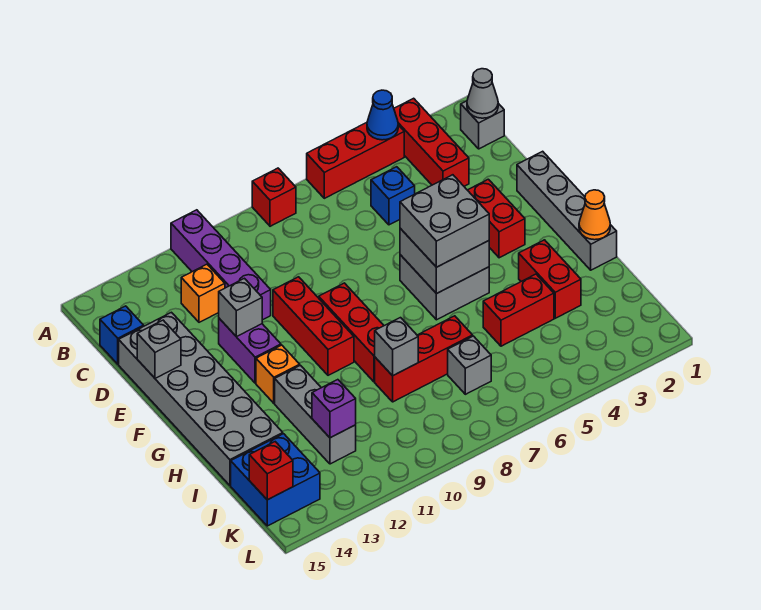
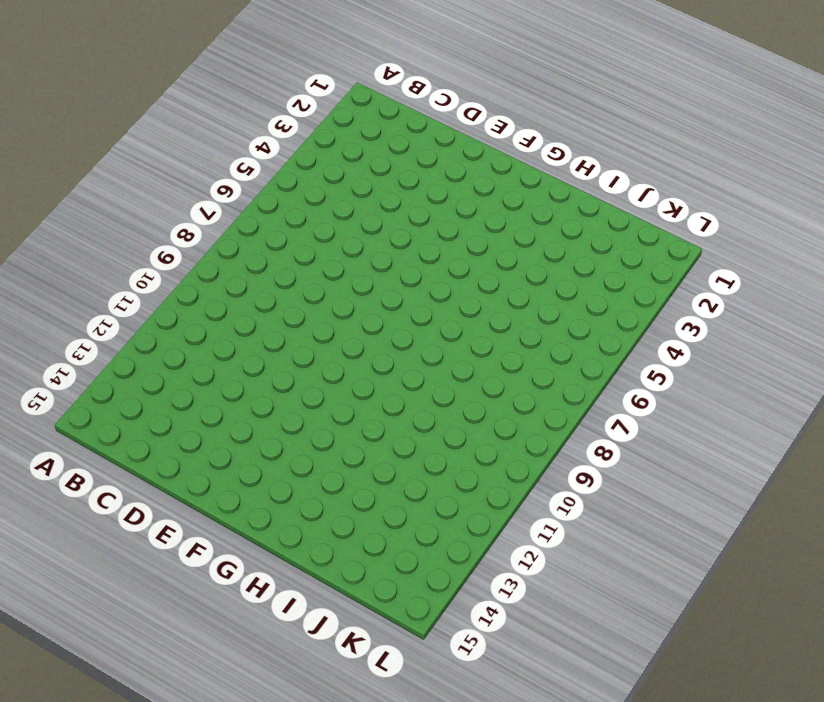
none -> red 1x3 brick [394,98,469,186]
none -> red 1x3 brick [307,123,404,198]
none -> red 1x1 brick [252,168,296,226]
none -> purple 1x4 brick [171,210,271,320]

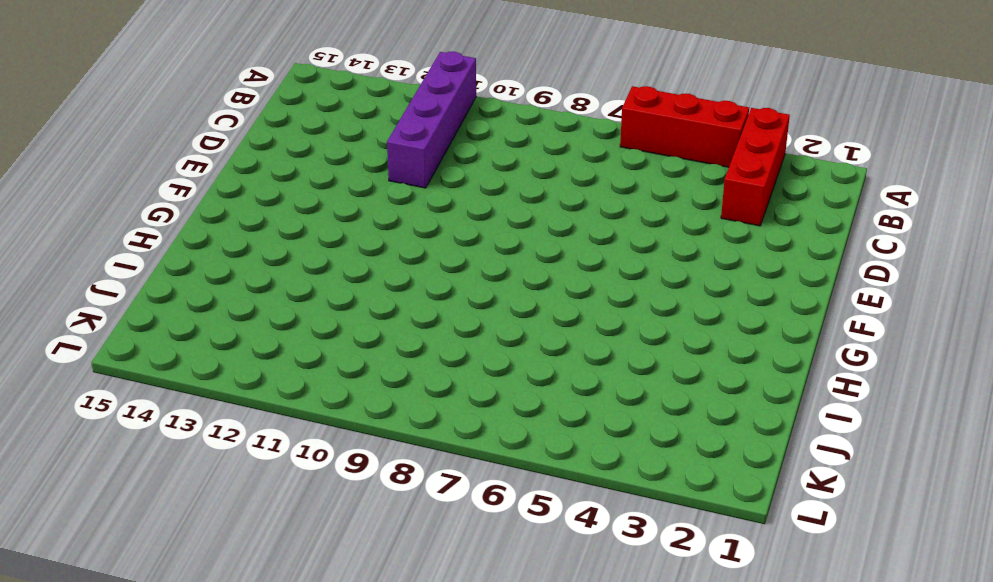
none -> red 1x1 brick [252,168,296,226]
none -> grey 1x1 brick [461,101,504,149]
none -> blue 1x1 brick [371,167,415,225]
none -> orange 1x1 brick [181,264,225,322]

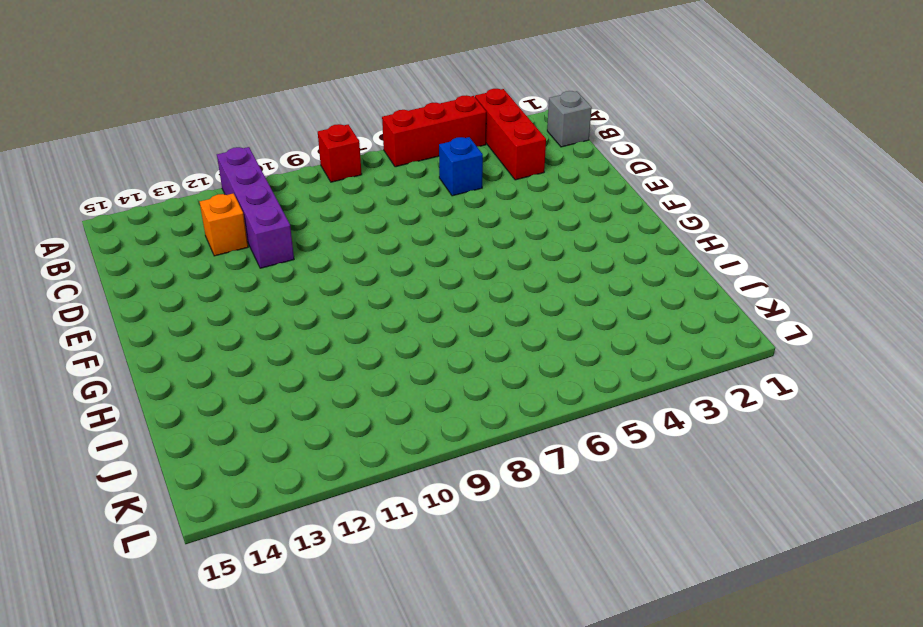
none -> blue 1x1 brick [100,306,144,364]
none -> grey 2x6 brick [119,312,283,485]
none -> grey 1x4 brick [517,151,617,270]
none -> red 1x2 brick [468,179,525,258]

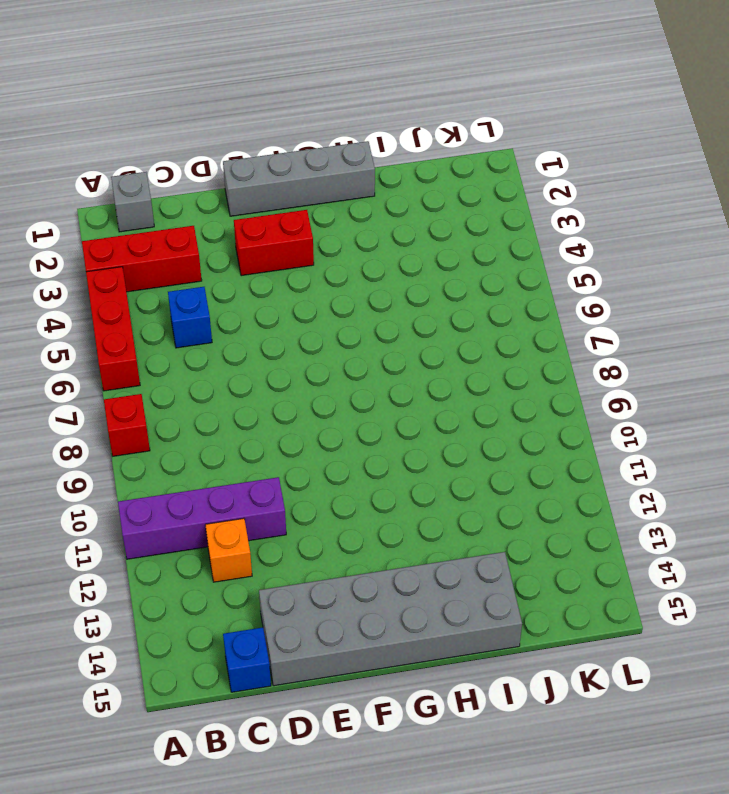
none -> red 1x3 brick [273,277,354,375]
none -> purple 1x2 brick [219,318,281,383]
none -> grey 2x2 brick [400,255,489,320]
none -> red 1x3 brick [319,283,384,382]

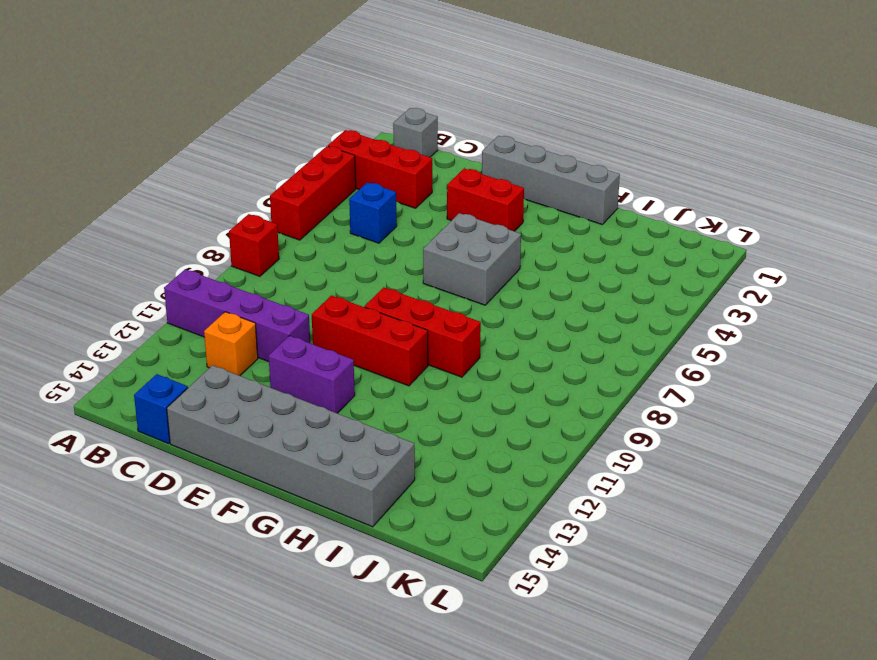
none -> orange 1x1 brick [256,345,300,403]
none -> red 1x2 brick [519,240,581,318]
none -> grey 1x3 brick [275,365,356,464]
none -> red 1x2 brick [483,274,554,346]

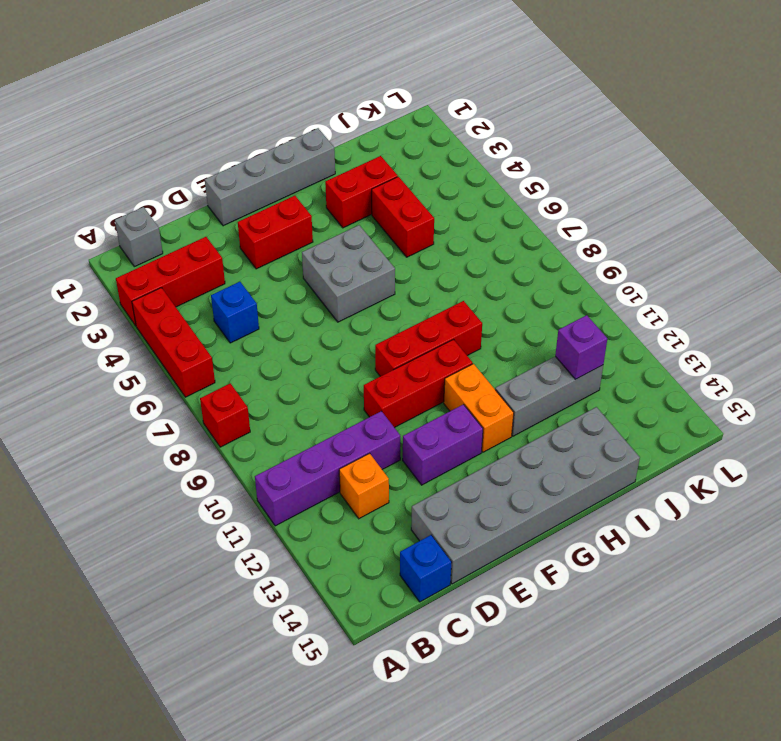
orange 1x2 brick [444,364,514,452] -> orange 1x1 brick [256,345,300,403]
none -> red 1x3 brick [375,316,473,402]
none -> grey 1x1 brick [448,336,491,394]
none -> blue 2x2 brick [231,434,320,526]
none -> blue 1x1 cone [367,90,398,140]

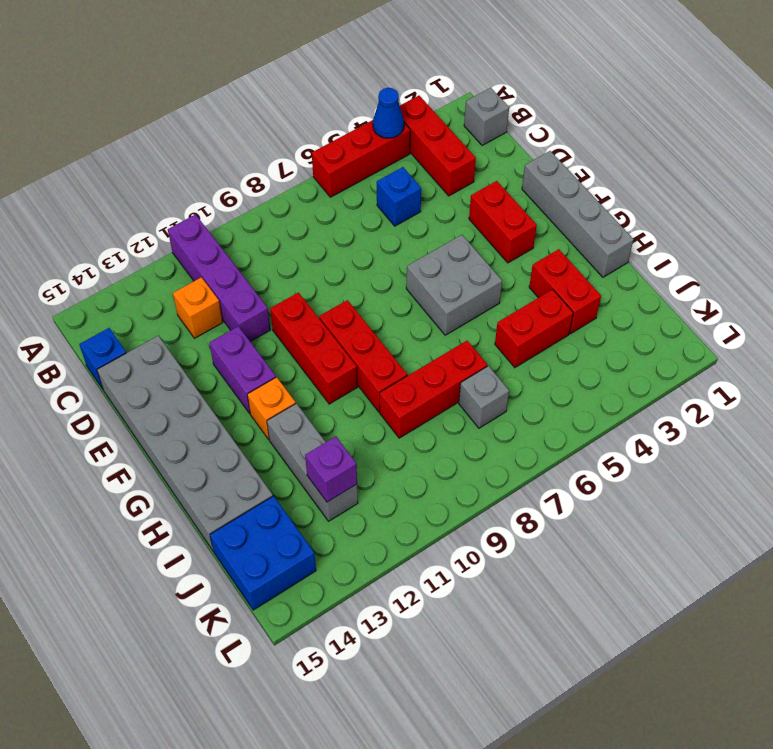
none -> red 1x1 brick [252,168,296,226]
none -> grey 1x1 cone [467,69,498,118]
none -> grey 1x1 brick [219,278,262,337]
none -> grey 1x1 brick [137,320,181,378]

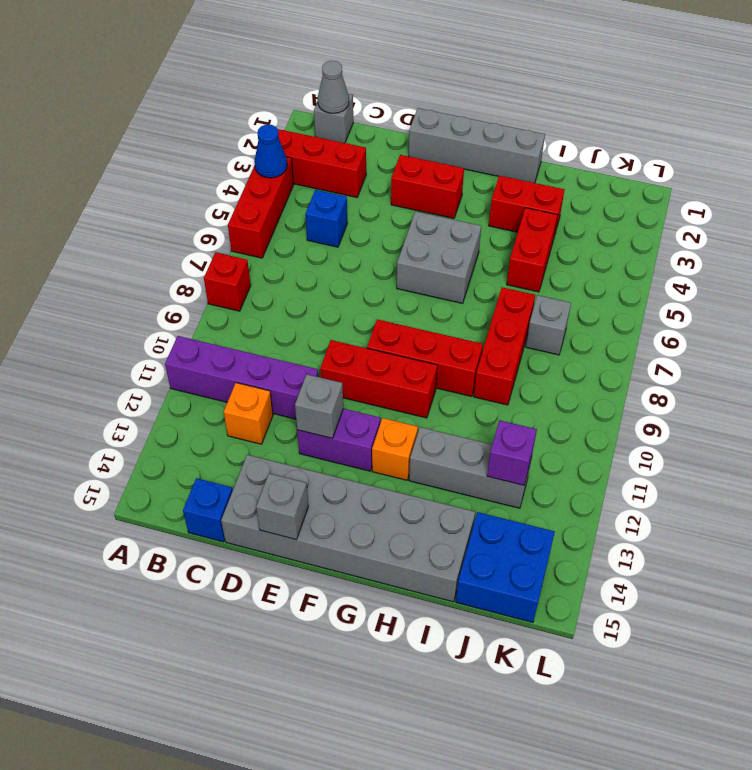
none -> grey 2x2 brick [400,228,489,294]
none -> orange 1x1 cone [579,190,610,240]
none -> grey 1x1 brick [375,318,418,376]
none -> red 1x1 brick [249,442,293,500]

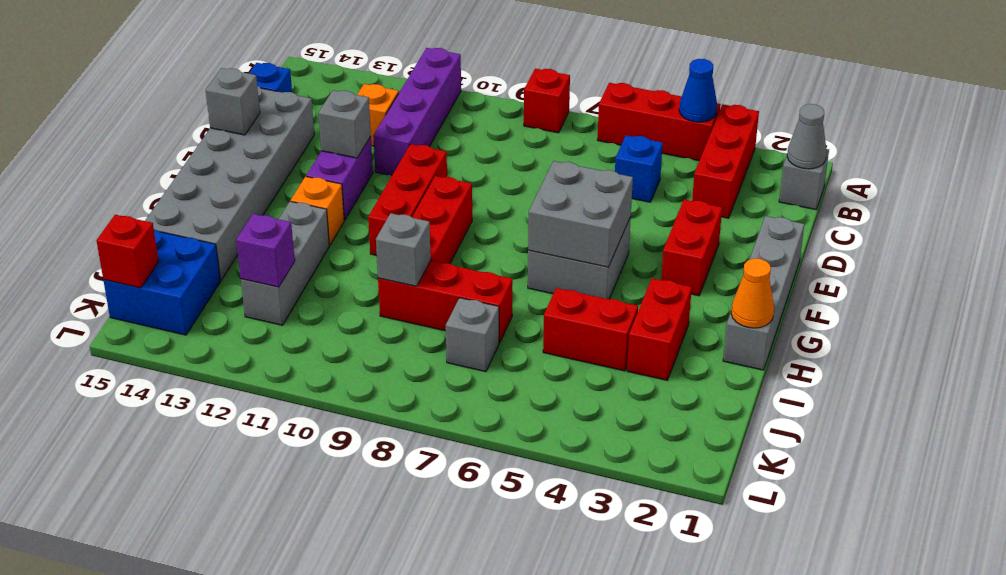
none -> grey 2x2 brick [400,175,489,267]

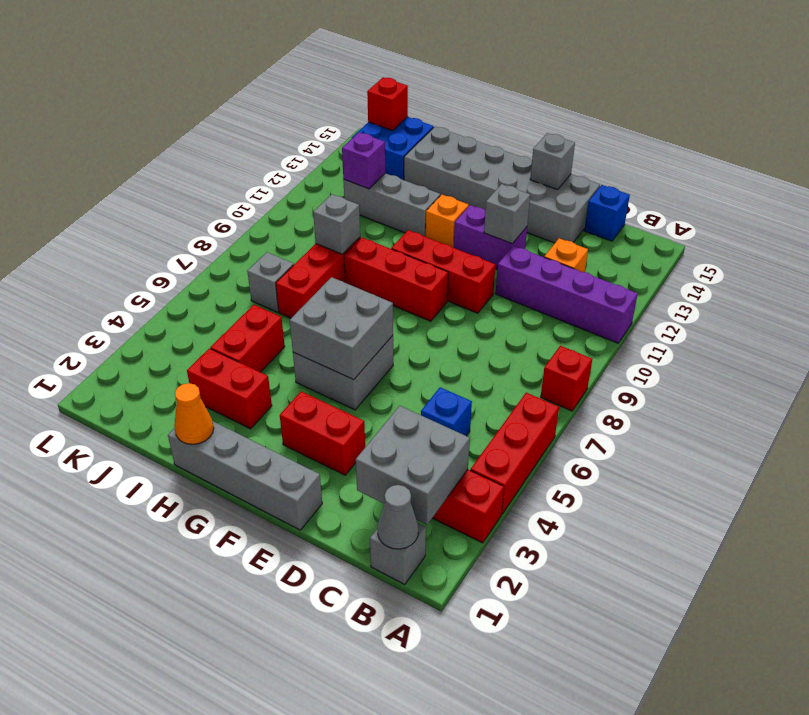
grey 2x2 brick [356,406,470,525] -> grey 2x2 brick moved to [400,175,489,267]
none -> blue 1x1 cone [367,90,398,140]

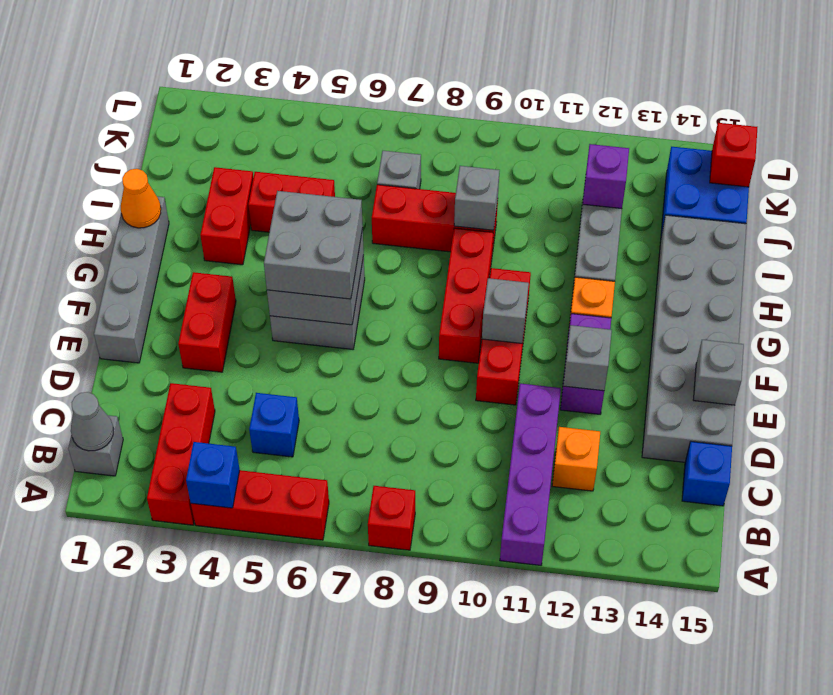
blue 1x1 brick [186,442,240,508] -> blue 1x1 cone [367,90,398,140]
grey 1x1 brick [482,278,529,343] -> none

